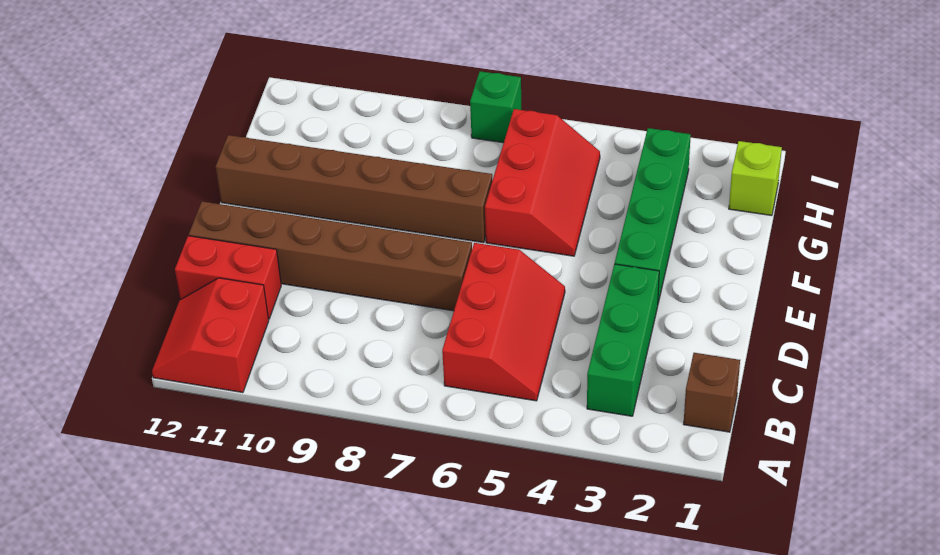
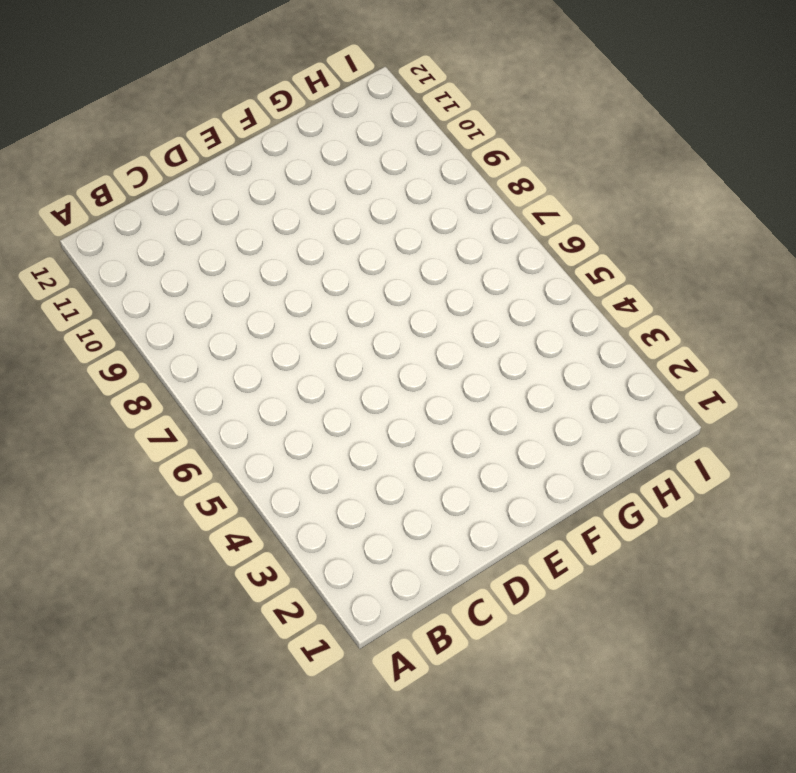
none -> red 2x2 slope [152,278,269,393]
none -> brown 1x1 brick [684,353,740,432]

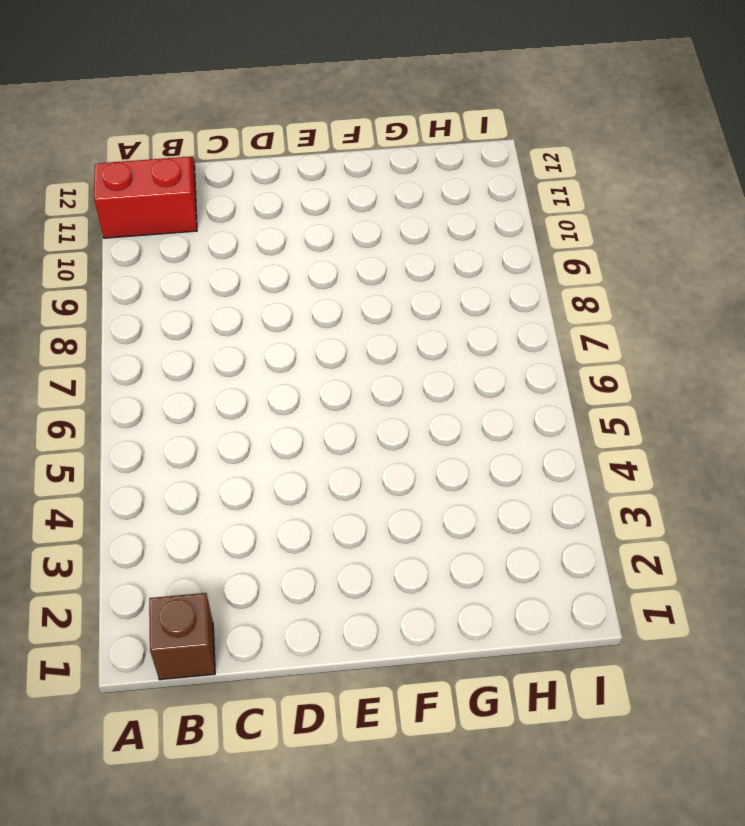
none -> green 1x3 brick [587,264,659,416]
none -> red 2x3 slope [442,243,565,401]

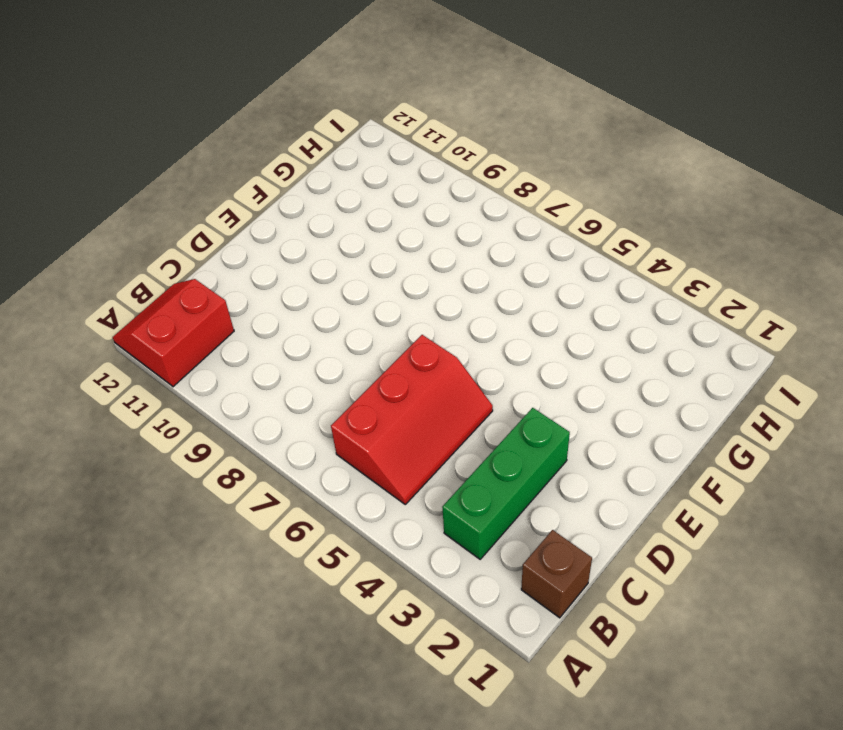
none -> red 1x2 brick [175,236,281,319]
none -> brown 1x6 brick [189,201,472,311]

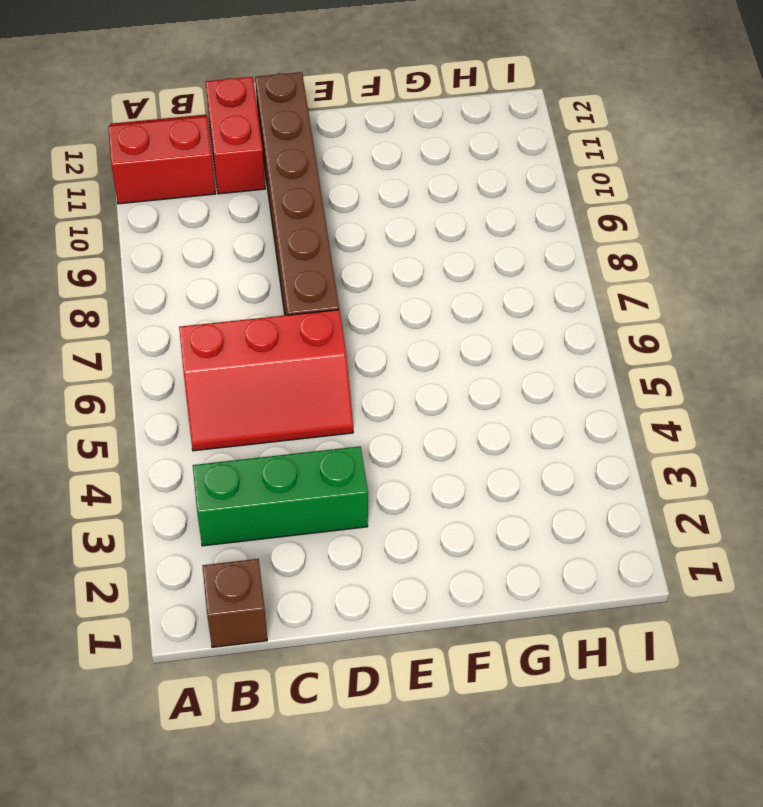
none -> green 1x4 brick [615,128,691,303]
none -> red 2x3 slope [485,109,600,256]

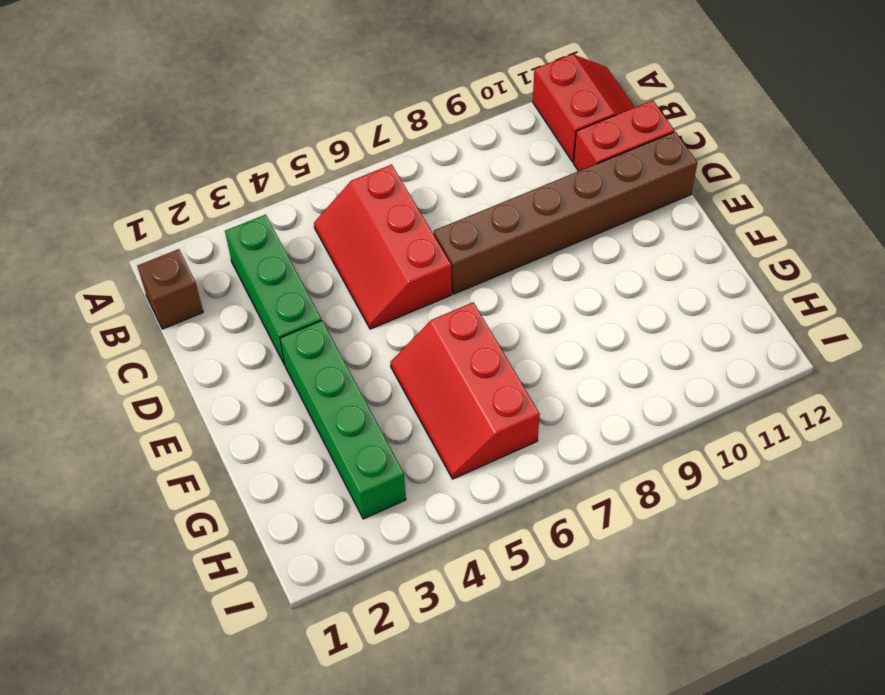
none -> brown 1x6 brick [216,135,492,243]
none -> lime 1x1 brick [729,141,782,216]

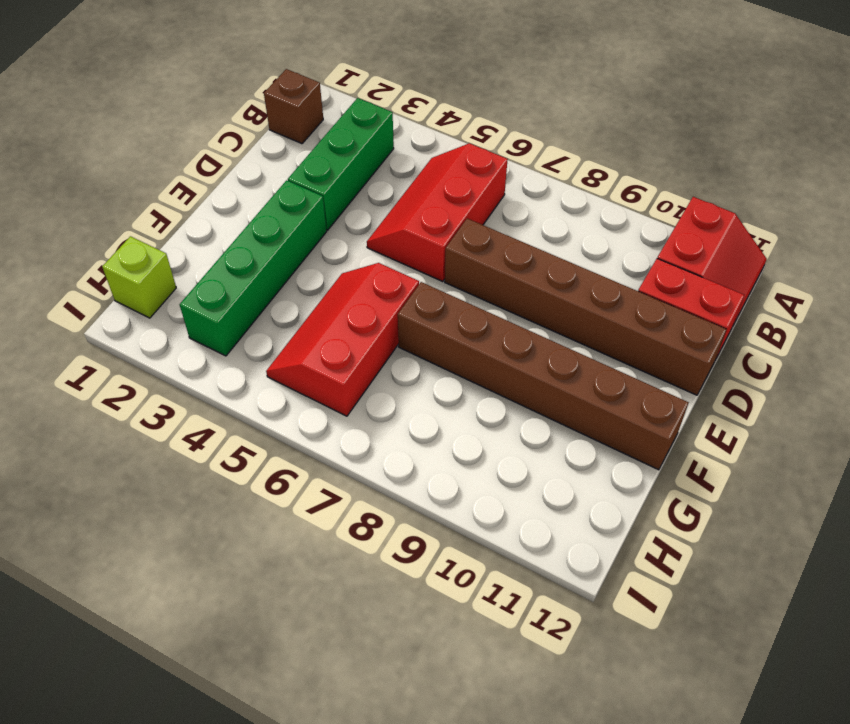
none -> green 1x1 brick [470,71,522,143]

